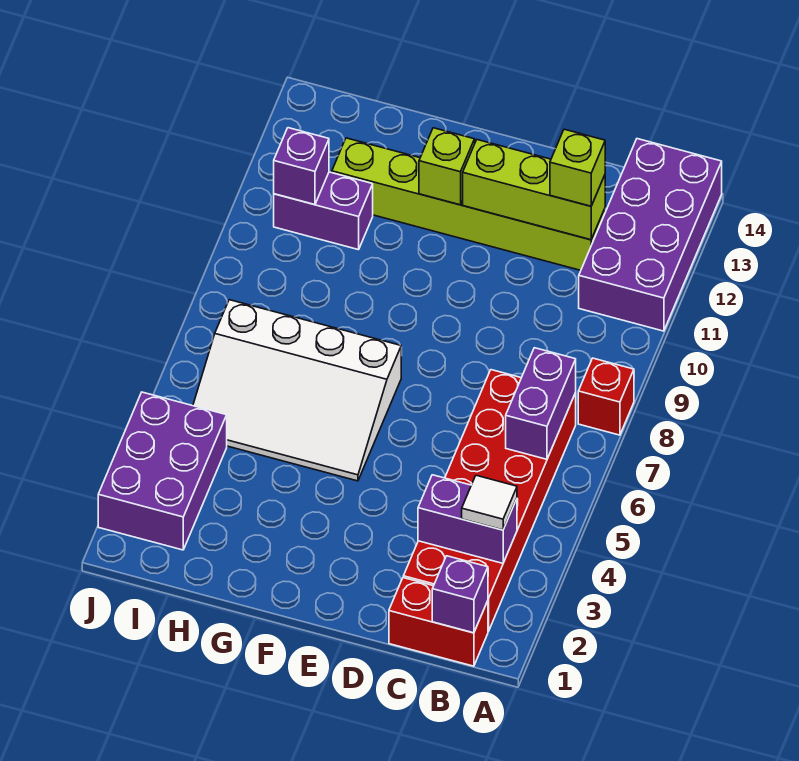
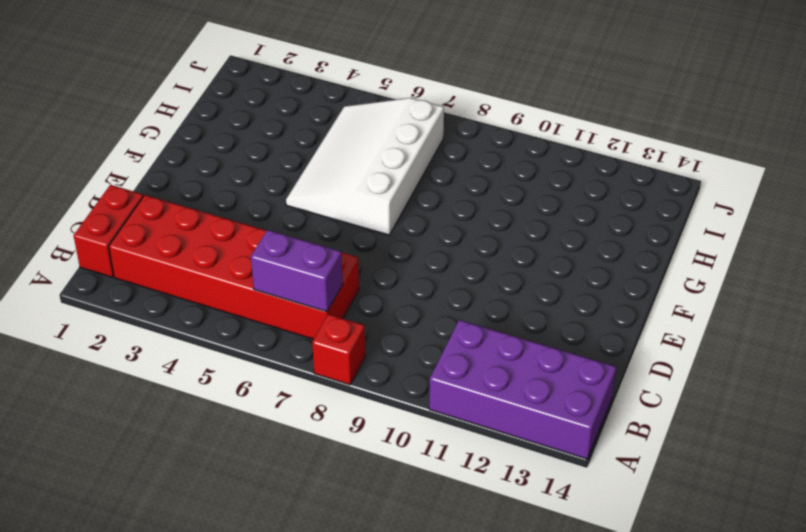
none -> lime 1x6 brick [332,138,606,270]
none -> purple 1x2 brick [274,172,373,250]
none -> purple 2x3 brick [98,392,227,550]

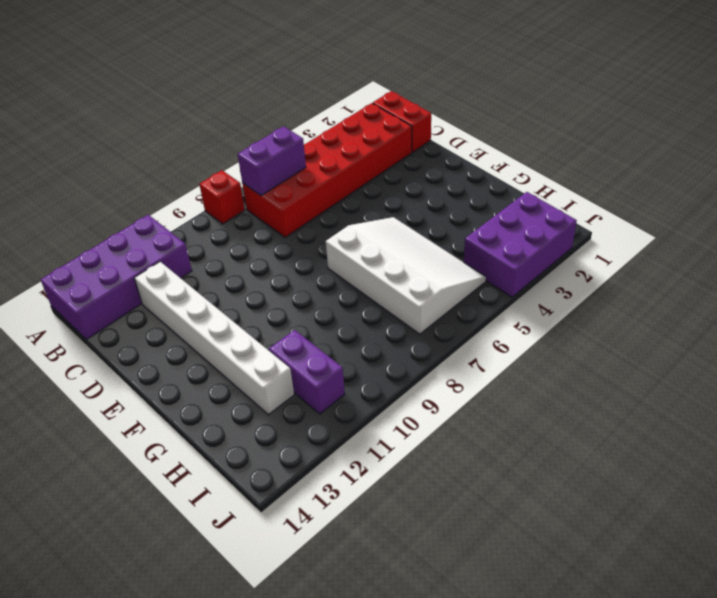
white 1x6 brick [134,262,294,415] -> lime 1x6 brick [332,138,606,270]
none -> purple 1x1 brick [432,556,488,633]
none -> purple 1x2 brick [418,475,517,563]
none -> lime 1x3 brick [463,140,605,240]

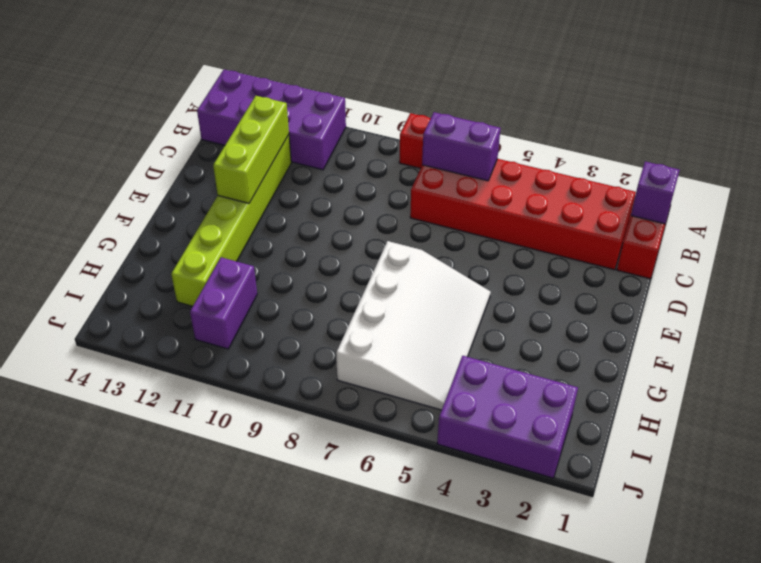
none -> purple 1x2 brick [418,475,517,563]
none -> lime 1x1 brick [419,128,475,205]
none -> purple 1x1 brick [274,128,329,205]

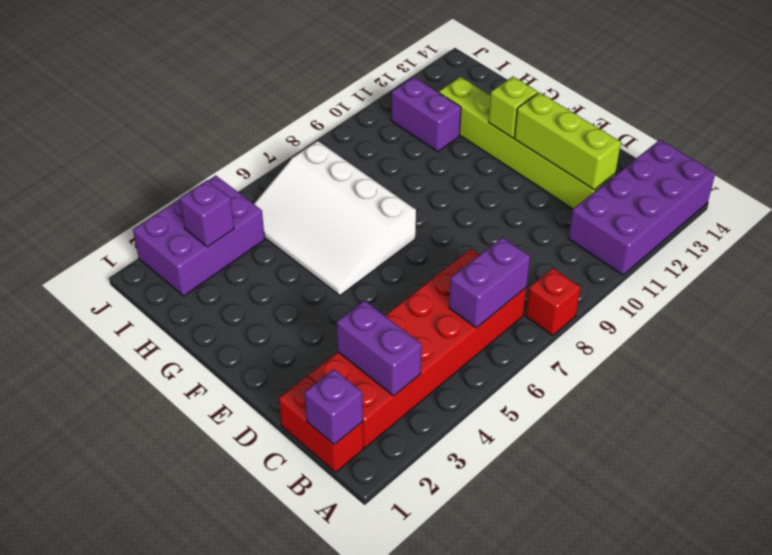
purple 1x1 brick [180,180,234,247] -> purple 1x1 brick moved to [274,128,329,205]
none -> white 1x1 tile [462,475,517,530]
none -> lime 1x1 brick [550,129,605,206]

